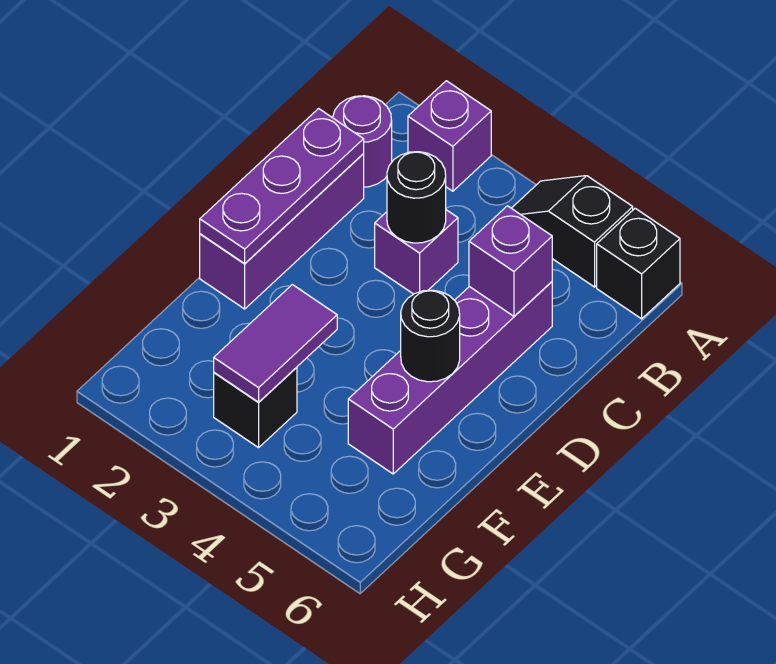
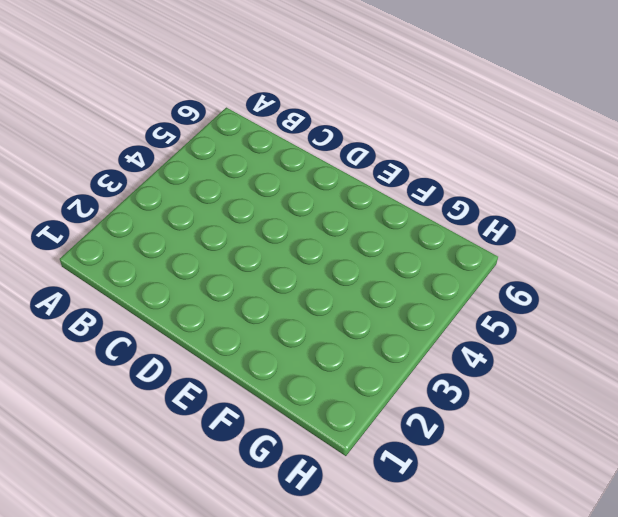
none -> purple 1x1 brick [408,81,491,191]
none -> black 1x2 slope [512,176,633,287]
none -> black 1x1 brick [597,208,680,319]

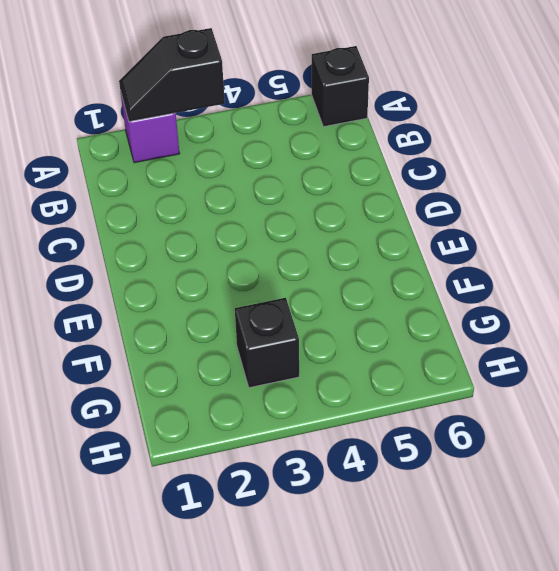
black 1x2 slope [119,28,225,122] -> black 1x2 slope moved to [512,176,633,287]
none -> purple 1x1 round brick [333,96,392,187]
none -> purple 1x3 brick [200,154,364,309]
none -> purple 1x1 brick [375,210,458,294]

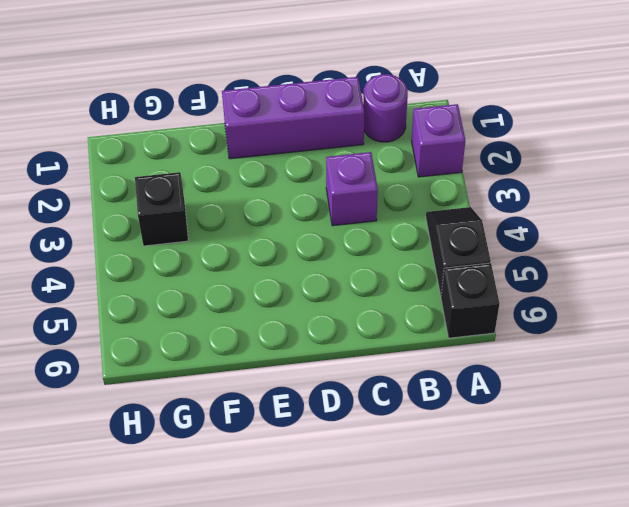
none -> purple 1x4 brick [348,282,552,474]
none -> purple 1x3 plate [200,109,364,263]
none -> black 1x1 round brick [387,152,446,243]

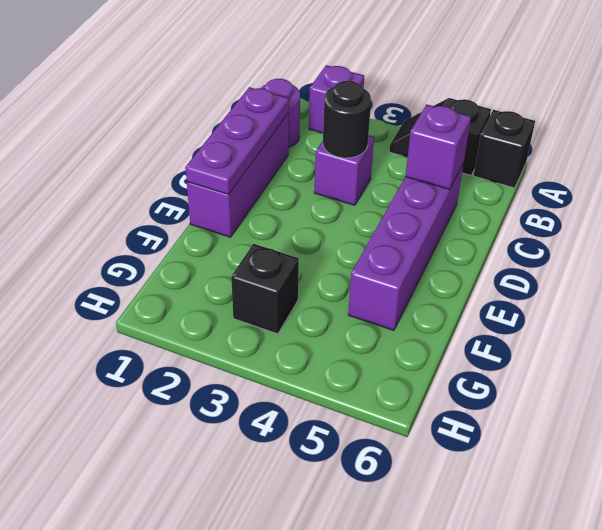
none -> black 1x1 round brick [401,290,460,382]
none -> purple 1x2 tile [214,285,337,402]

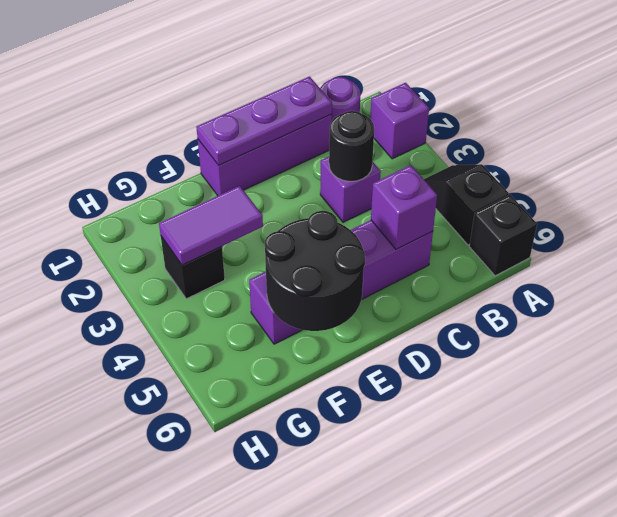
black 2x2 round brick [265,211,365,331] -> black 1x1 round brick [401,290,460,382]

